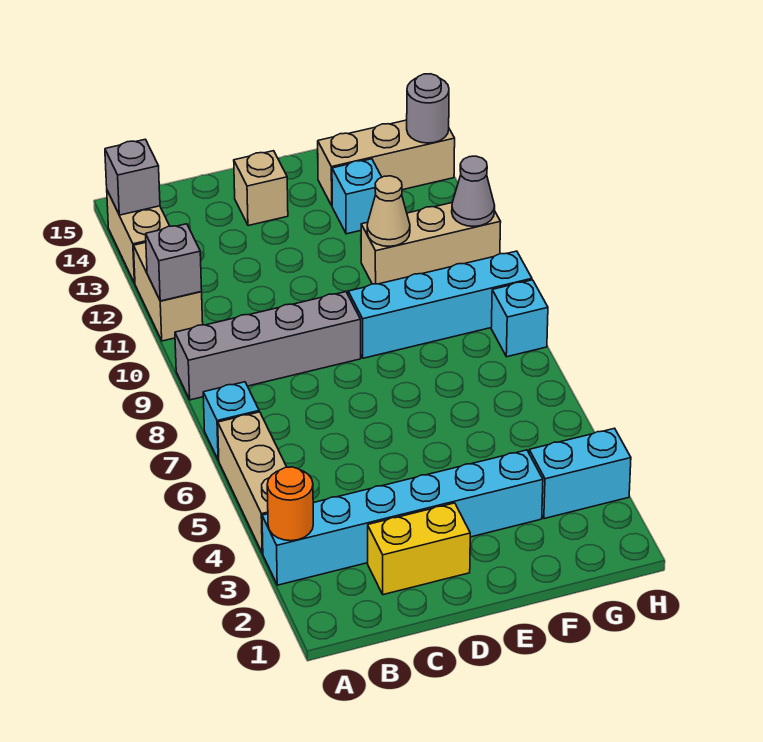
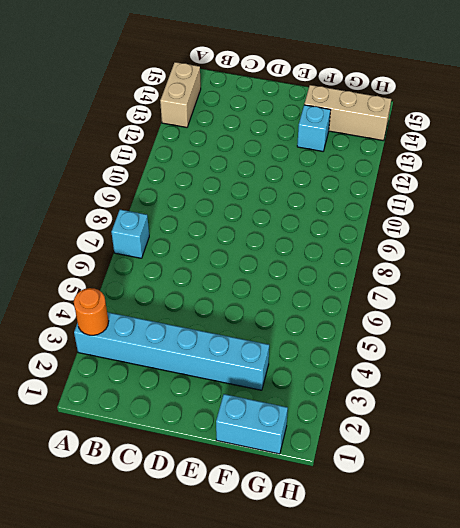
cyan 1x2 brick [216,394,288,454] -> cyan 1x2 brick moved to [529,428,631,519]
none -> tan 1x3 brick [218,412,286,553]
none -> grey 1x4 brick [175,292,361,400]
none -> tan 1x2 brick [134,243,203,341]

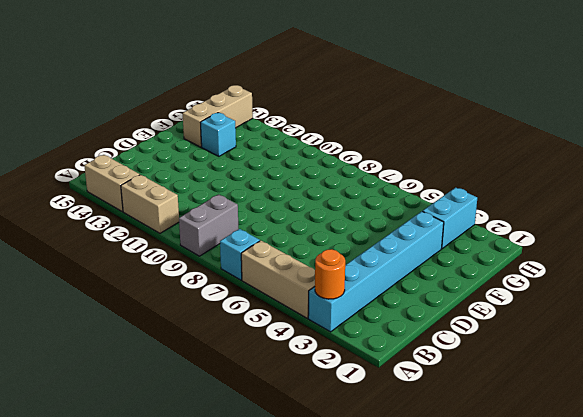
grey 1x2 brick [179,194,238,256] -> grey 1x4 brick [175,292,361,400]
none -> yellow 1x2 brick [368,503,470,595]
none -> tan 1x1 brick [234,151,288,226]
none -> cyan 1x4 brick [348,251,532,358]

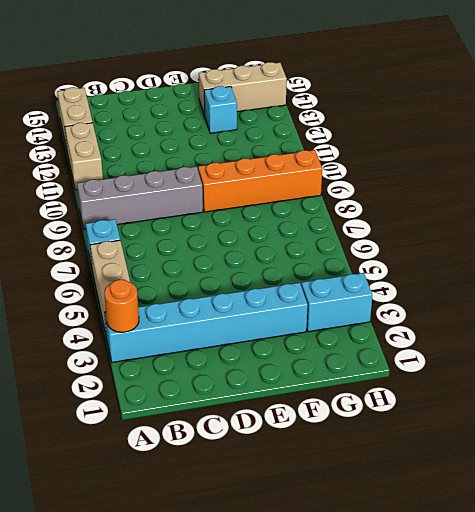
orange 1x4 brick [198,150,322,212] -> cyan 1x4 brick [348,251,532,358]
none -> yellow 1x2 brick [368,503,470,595]
none -> tan 1x1 brick [234,151,288,226]
none -> tan 1x3 brick [361,203,501,284]

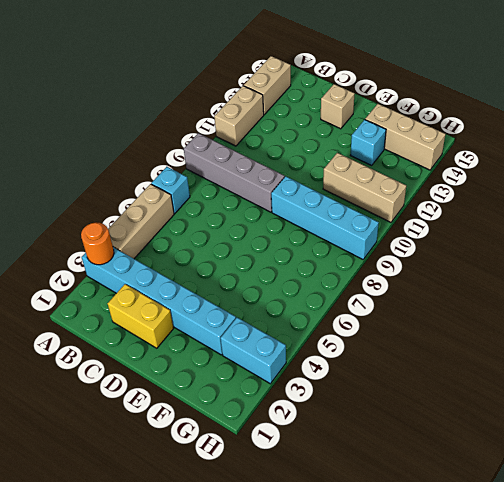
none -> cyan 1x1 brick [491,280,548,357]
none -> grey 1x1 brick [146,224,202,301]
none -> grey 1x1 brick [105,139,160,215]

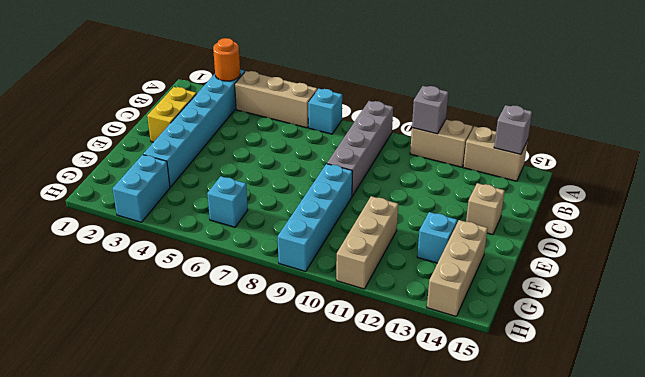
cyan 1x1 brick [207,176,248,227] -> cyan 1x1 brick moved to [491,280,548,357]
none -> tan 1x1 cone [367,176,410,246]
none -> grey 1x1 cone [452,156,495,226]
none -> grey 1x1 round brick [407,74,449,143]

